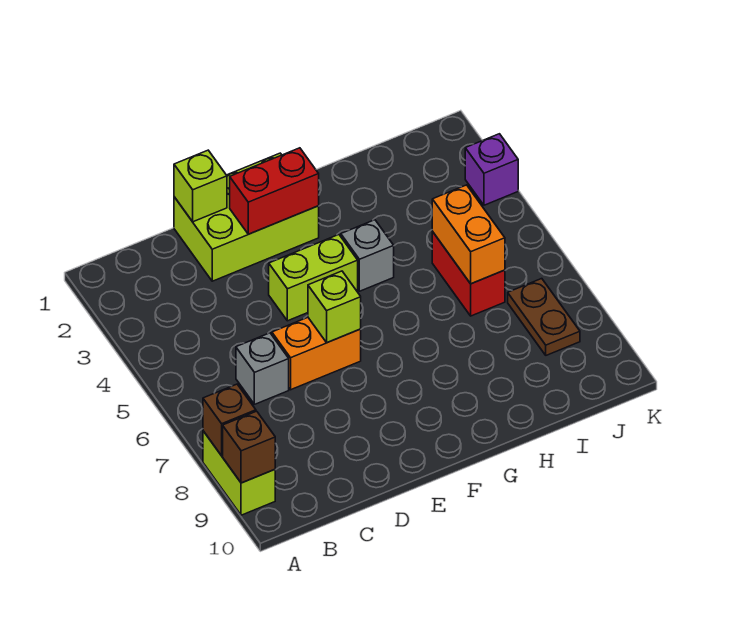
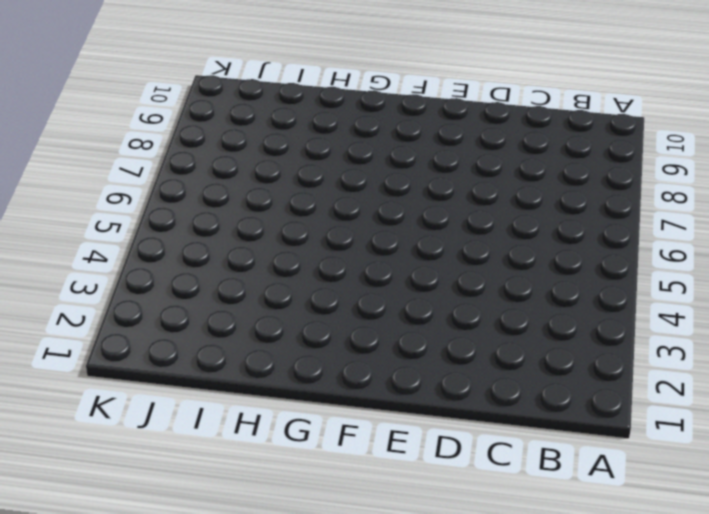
none -> lime 1x2 brick [203,431,275,515]
none -> grey 1x1 brick [236,333,289,404]
none -> lime 2x3 brick [174,153,319,281]

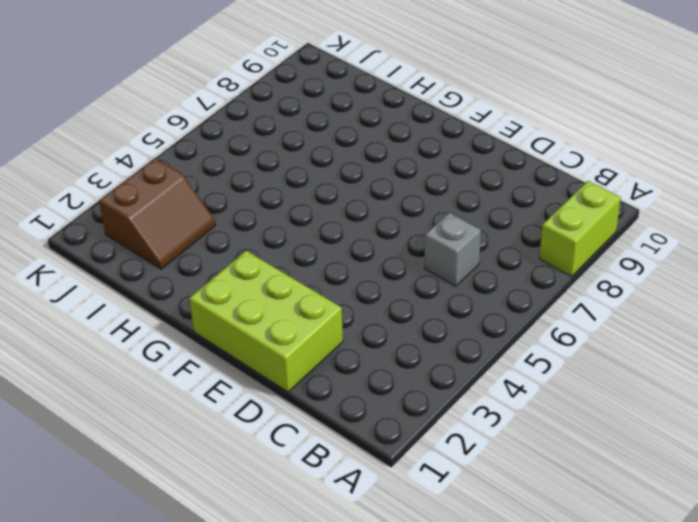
brown 2x2 slope [99,158,215,269] -> none
none -> orange 1x2 brick [272,317,361,390]
none -> lime 1x2 brick [269,235,358,321]
none -> grey 1x1 brick [341,220,394,291]

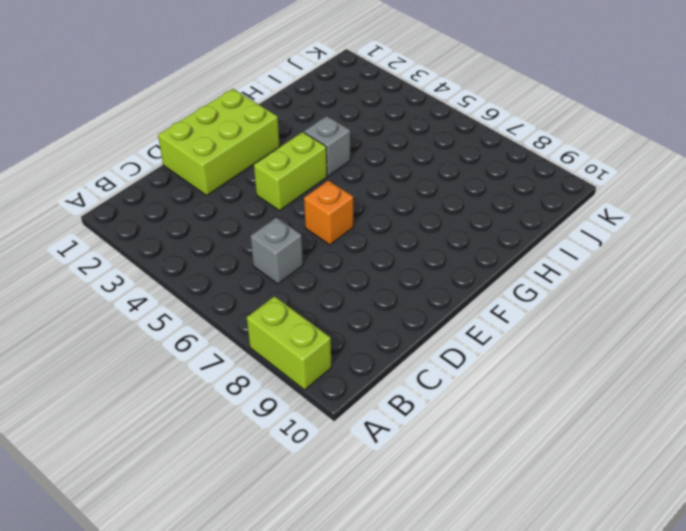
orange 1x1 brick [304,181,353,245] -> orange 1x2 brick [272,317,361,390]
none -> red 1x2 brick [432,232,505,316]
none -> brown 1x2 plate [508,279,580,355]
none -> purple 1x1 brick [465,134,518,205]

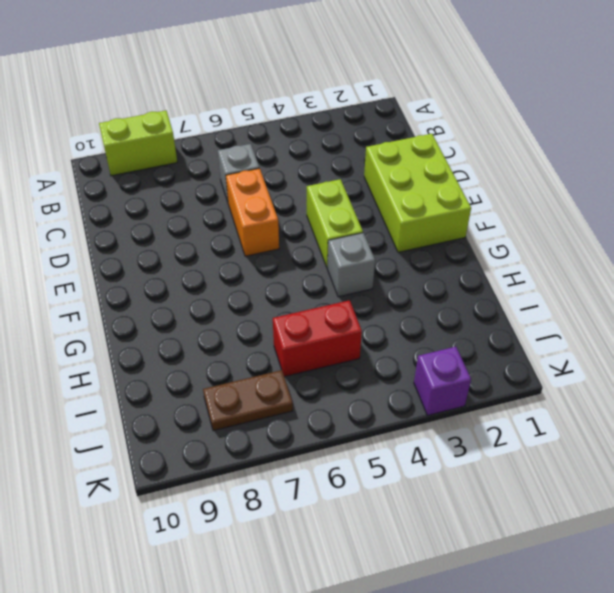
none -> brown 1x1 brick [203,384,256,456]
none -> brown 1x1 brick [223,411,275,483]
none -> lime 1x1 brick [174,150,227,222]

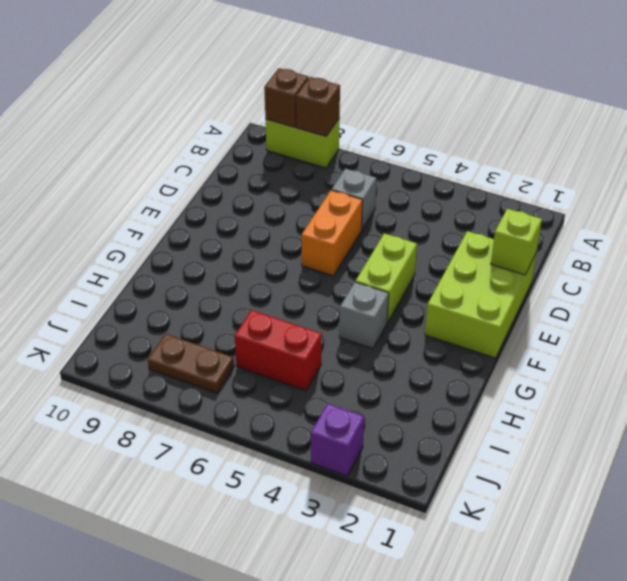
none -> red 1x2 brick [230,148,319,234]
none -> lime 1x1 brick [308,271,361,343]
none -> orange 1x2 brick [432,185,505,284]

